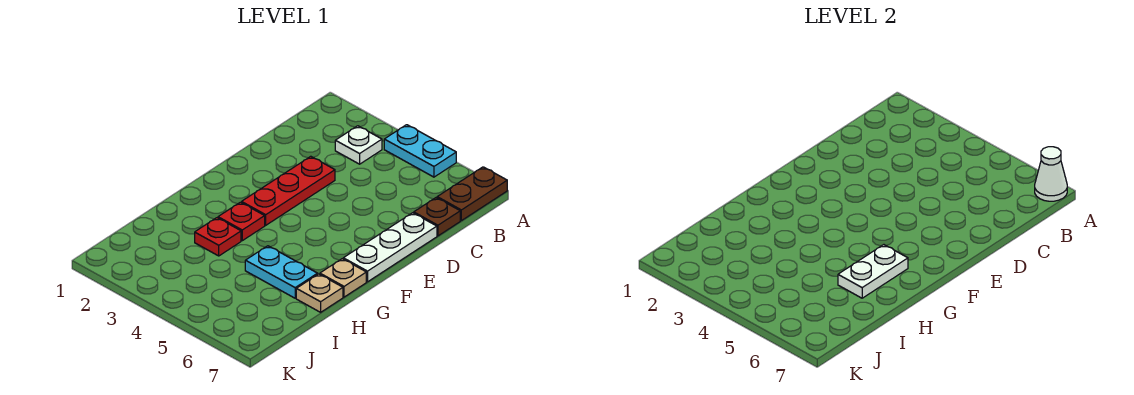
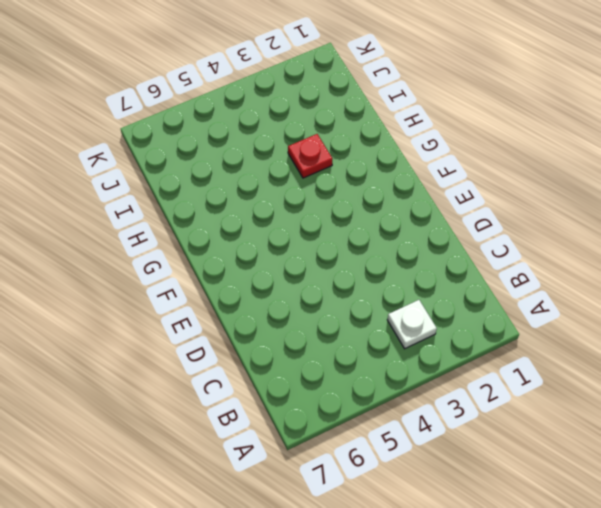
none -> cyan 1x2 plate [384,125,456,177]
none -> brown 1x2 plate [437,167,507,221]
none -> brown 1x1 plate [414,198,460,236]

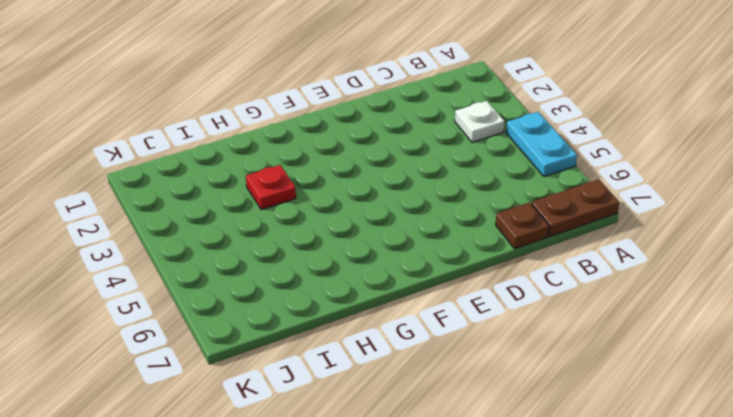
none -> red 1x3 plate [242,156,335,225]
none -> white 1x3 plate [343,213,437,282]
none -> red 1x1 plate [218,202,265,241]

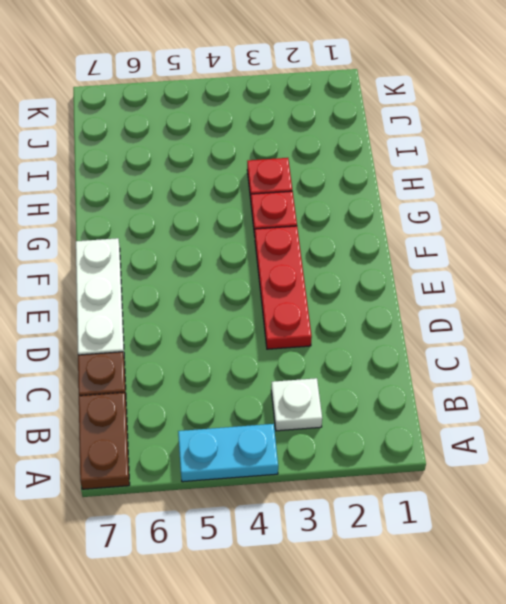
none -> tan 1x1 plate [320,259,366,297]
none -> cyan 1x2 plate [245,246,318,298]
none -> tan 1x1 plate [296,274,343,312]

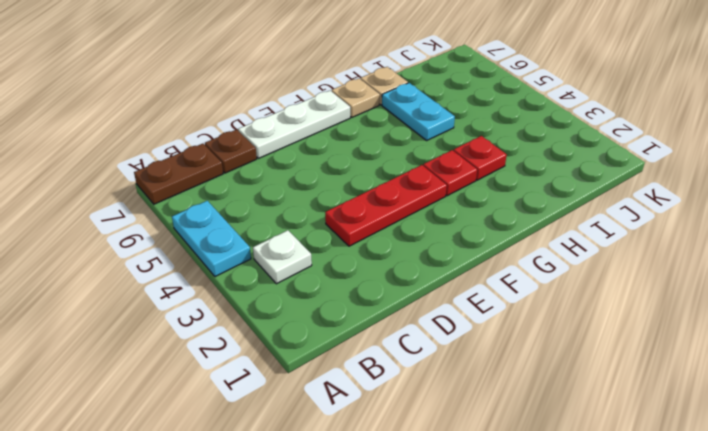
none -> white 1x1 cone [1035,147,1067,201]
none -> white 1x2 plate [838,245,908,298]

